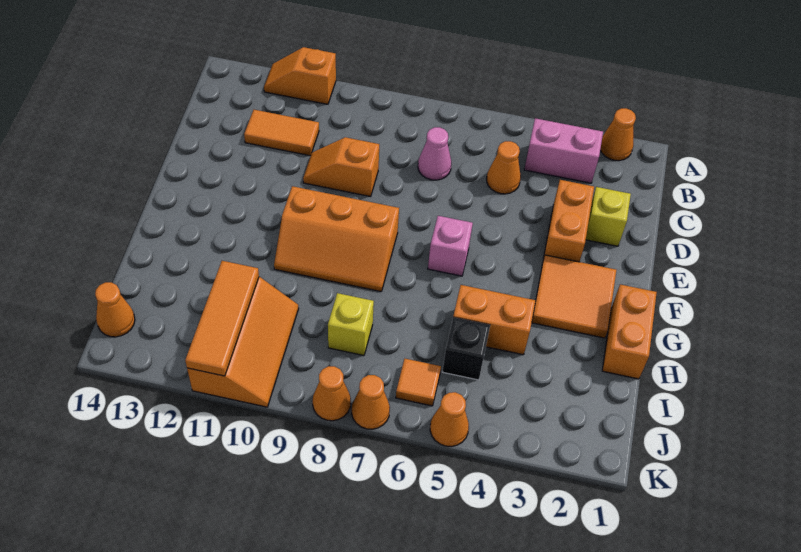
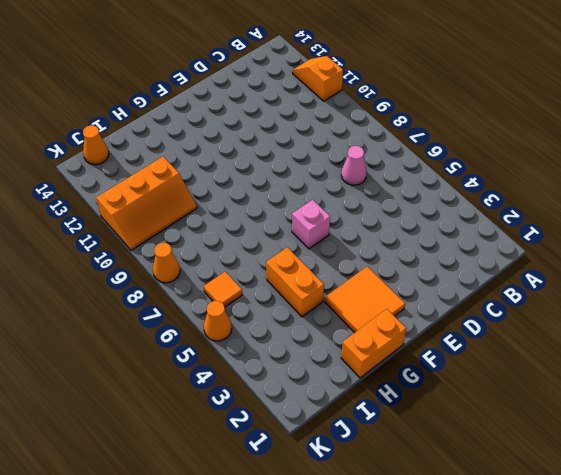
none -> orange 1x1 cone [600,108,636,161]
none -> pink 1x2 brick [524,118,603,183]
none -> orange 1x1 cone [487,141,521,194]

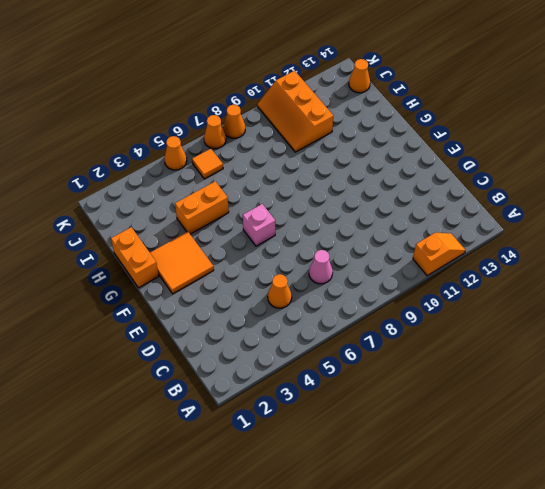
none -> orange 1x1 cone [600,108,636,161]
none -> pink 1x2 brick [524,118,603,183]
none -> orange 1x2 tile [244,110,319,156]

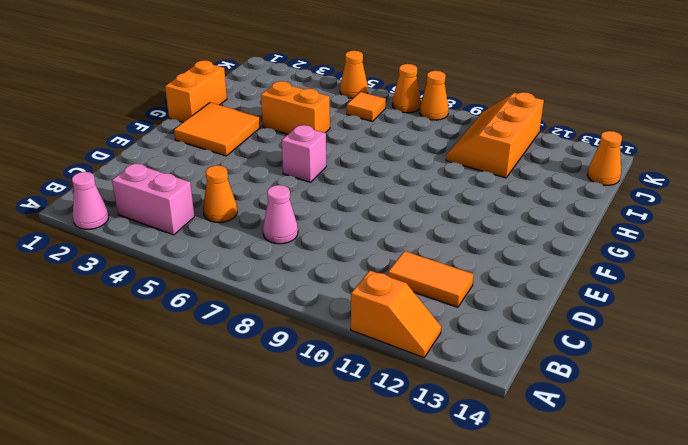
pink 1x1 cone [72,172,109,229] -> orange 1x1 cone [600,108,636,161]
none -> yellow 1x1 brick [586,187,631,246]
none -> orange 1x2 brick [544,180,594,262]
none -> orange 1x2 slope [303,137,379,197]

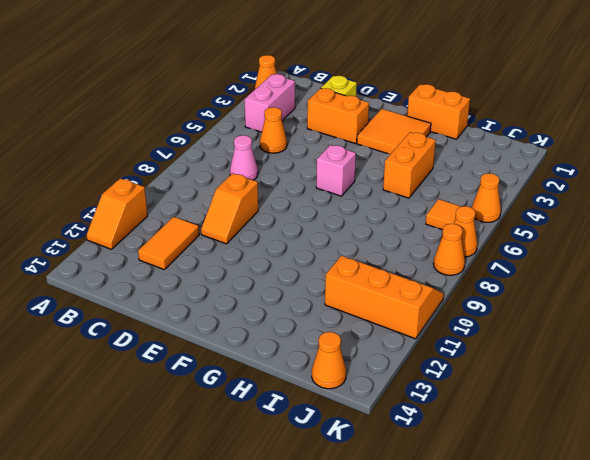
none -> orange 2x3 slope [274,186,399,291]
none -> black 1x1 brick [442,317,490,380]
none -> yellow 1x1 brick [328,293,374,355]

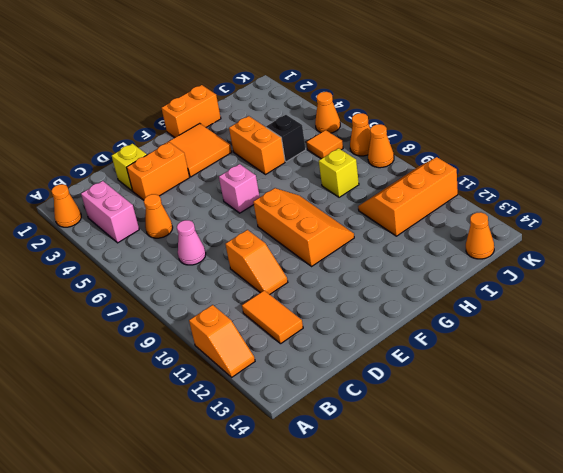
none -> orange 1x3 tile [185,261,259,376]

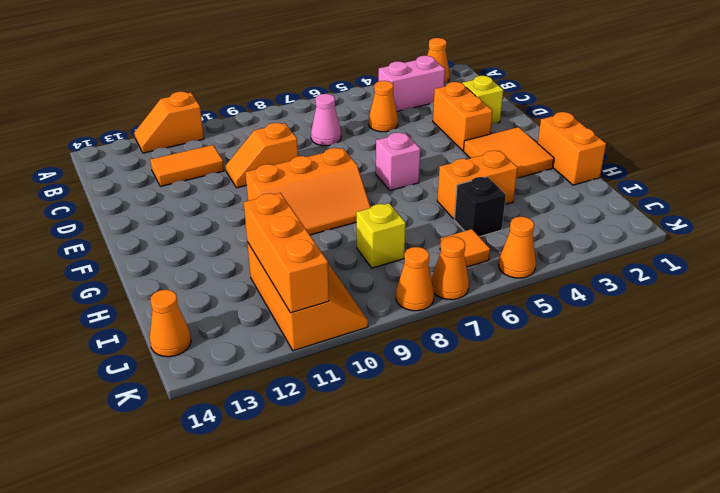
orange 1x3 brick [244,193,329,313] -> orange 1x3 tile [185,261,259,376]

